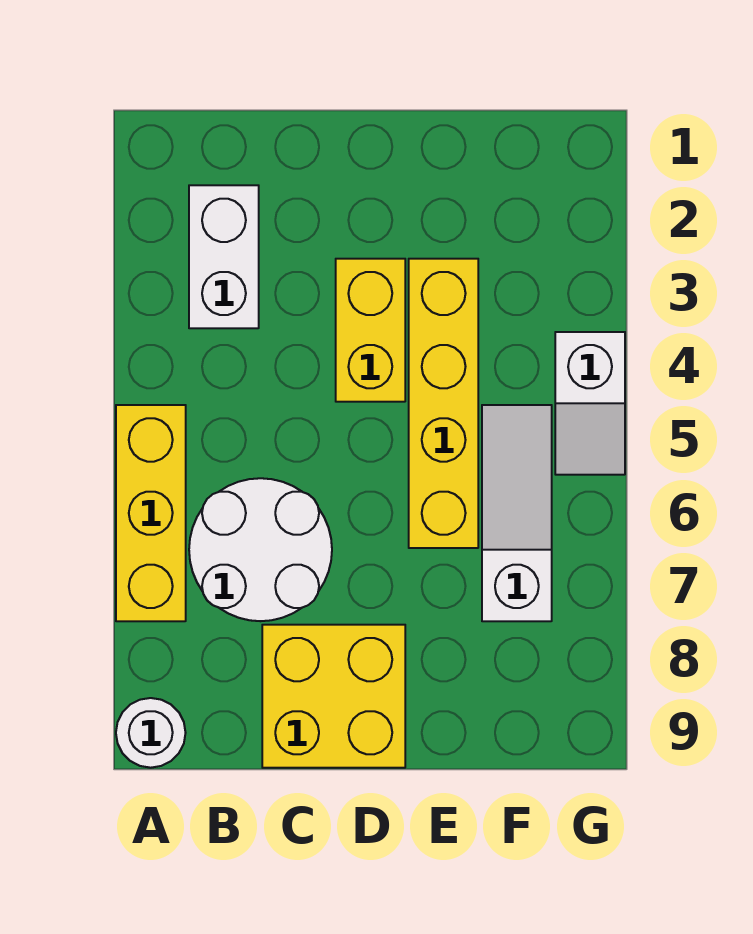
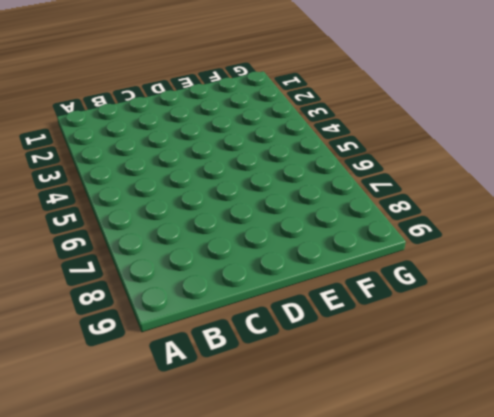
none -> yellow 1x3 brick [116,405,186,621]
none -> white 1x1 round brick [116,698,186,768]

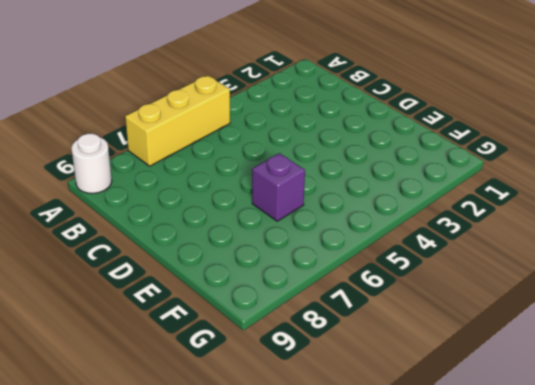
purple 1x1 brick [252,153,305,221] -> yellow 1x4 brick [409,259,478,548]
none -> white 1x2 brick [189,185,259,328]
none -> white 2x2 round brick [189,478,332,621]

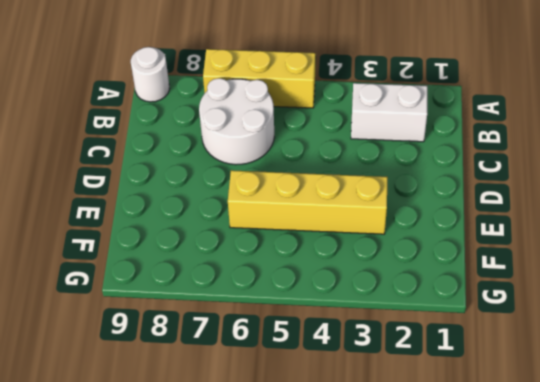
none -> yellow 2x2 brick [262,625,405,768]
none -> yellow 1x2 brick [336,259,405,402]

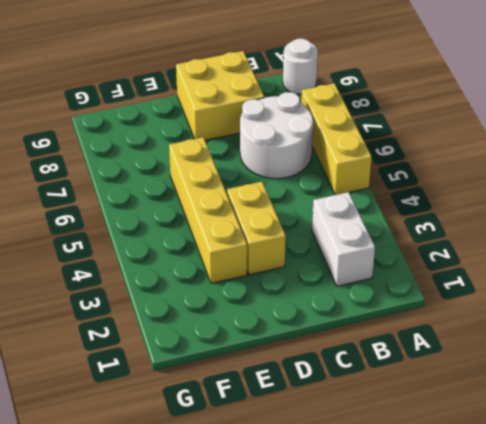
none -> white 1x3 slope [482,405,552,621]
none -> white 1x2 slope [555,332,625,475]

